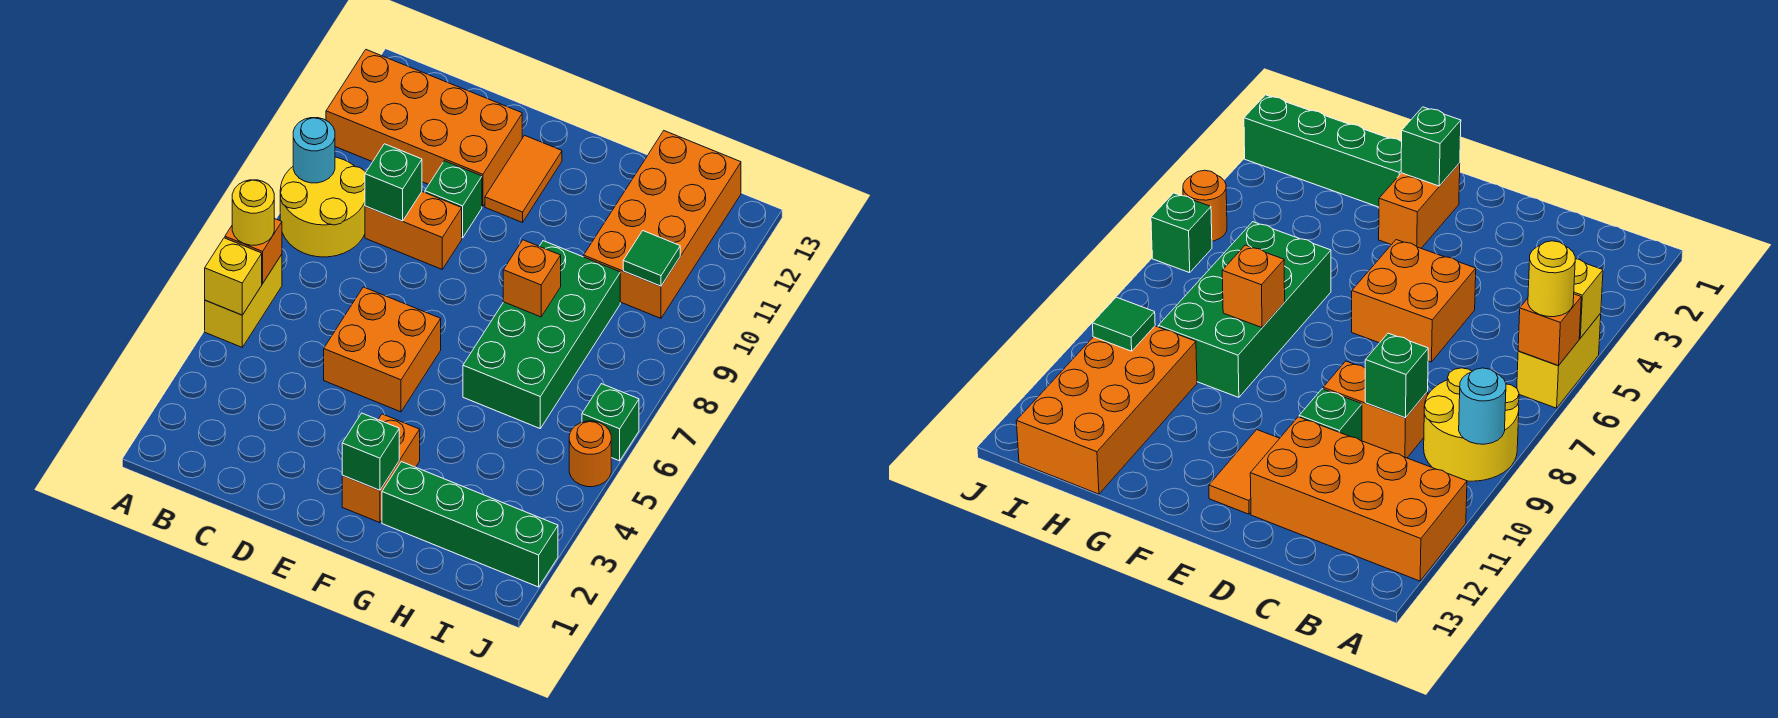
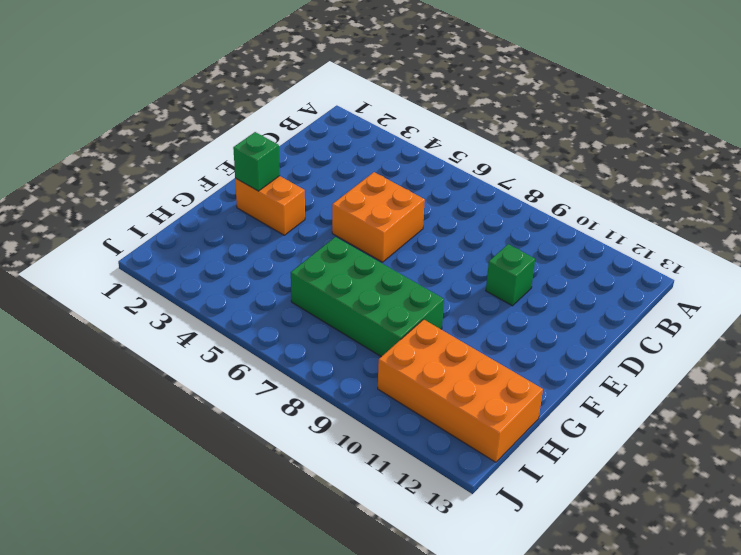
none -> yellow 1x2 brick [205,254,282,347]
none -> yellow 2x2 round brick [280,157,366,257]
none -> orange 2x4 brick [326,50,522,206]

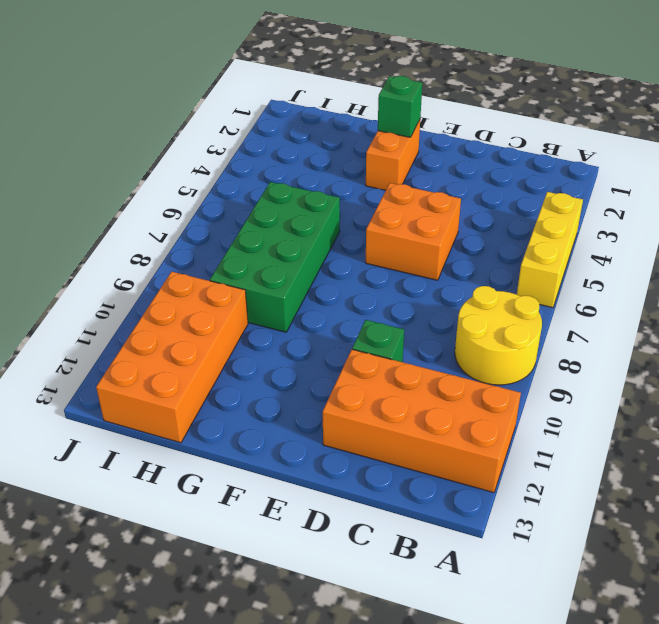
yellow 1x3 brick [517,192,583,308] -> yellow 1x2 brick [205,254,282,347]
none -> orange 1x2 brick [365,192,462,269]
none -> orange 1x2 tile [485,135,562,222]
none -> green 1x4 brick [382,462,558,587]

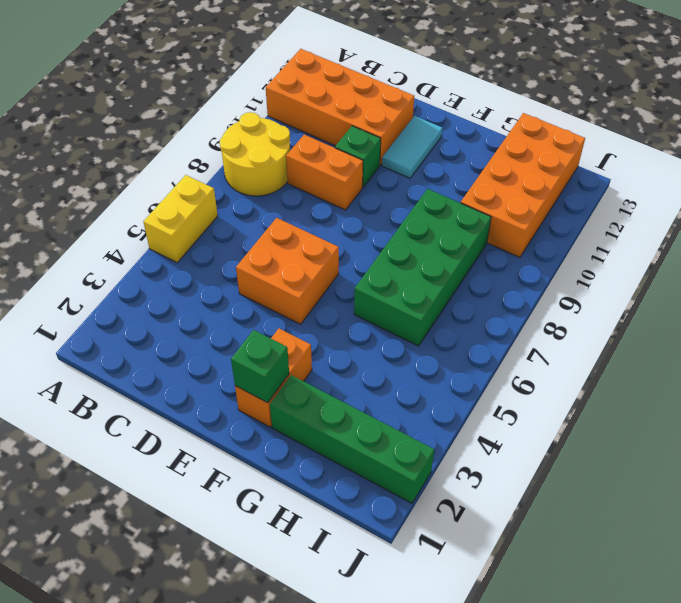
cyan 1x2 tile [382,116,443,178] -> orange 1x2 tile [485,135,562,222]
none -> orange 1x1 round brick [569,421,611,487]
none -> green 1x1 brick [582,384,639,461]
none -> yellow 1x1 brick [205,238,262,315]

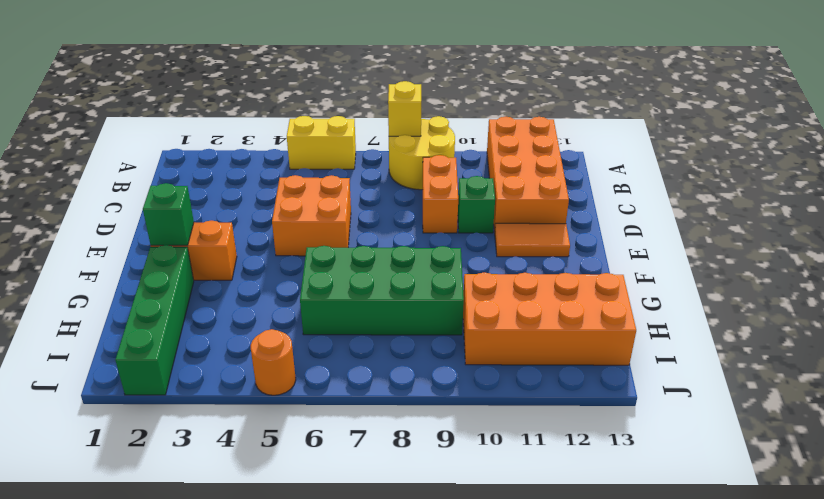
yellow 1x1 brick [388,81,421,136] -> yellow 1x1 brick moved to [205,238,262,315]
none -> green 1x1 brick [582,384,639,461]
none -> orange 1x1 brick [225,219,282,283]
none -> cyan 1x1 round brick [293,118,335,183]

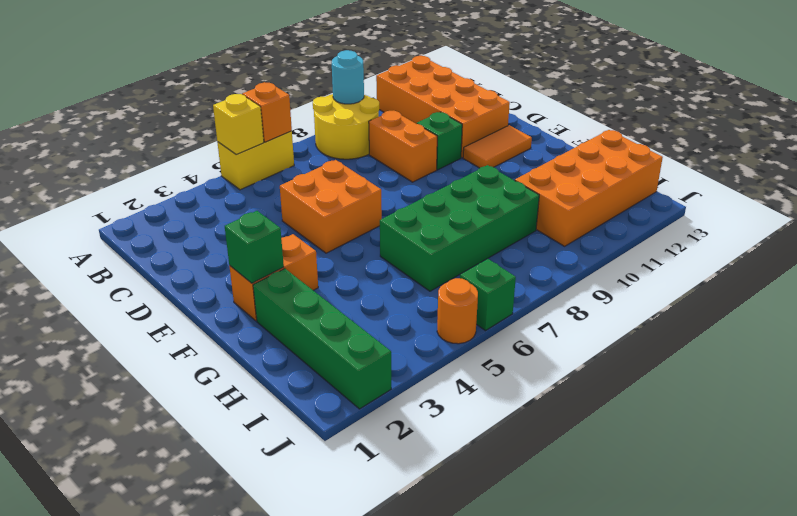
none -> green 1x1 brick [365,144,422,221]
none -> orange 1x1 brick [503,240,561,317]
none -> green 1x1 tile [623,231,680,286]

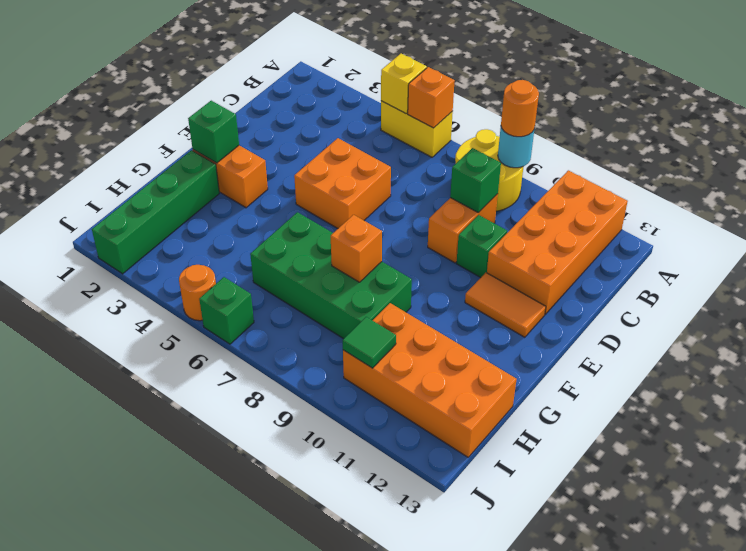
orange 1x1 round brick [501,80,539,137] -> none
none -> yellow 1x1 round brick [232,180,274,245]

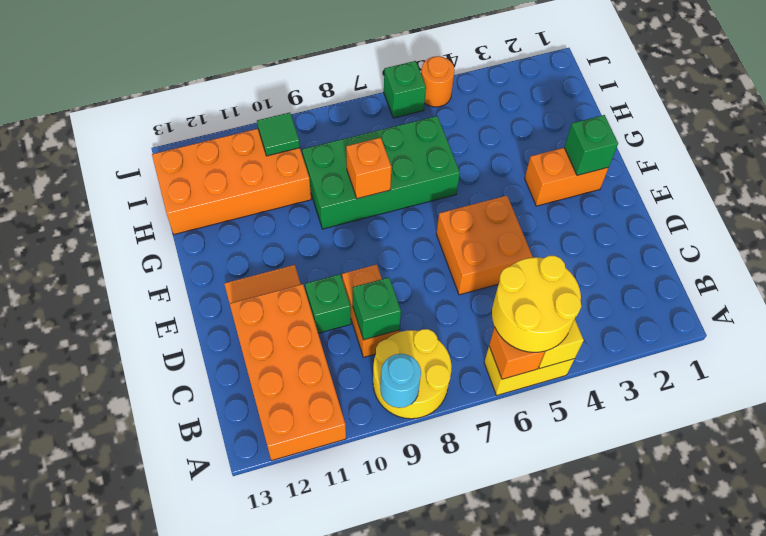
yellow 2x2 round brick [492,256,581,352] -> yellow 1x1 round brick [232,180,274,245]
none -> green 1x4 brick [382,462,558,587]

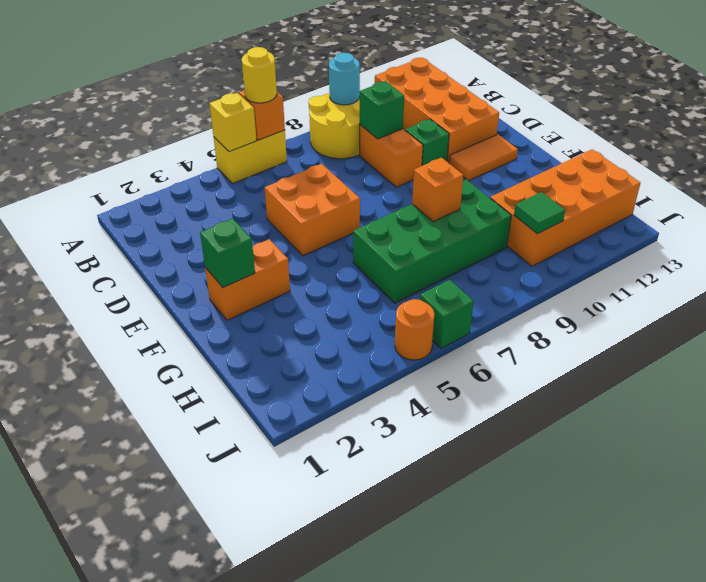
none -> green 1x4 brick [382,462,558,587]

